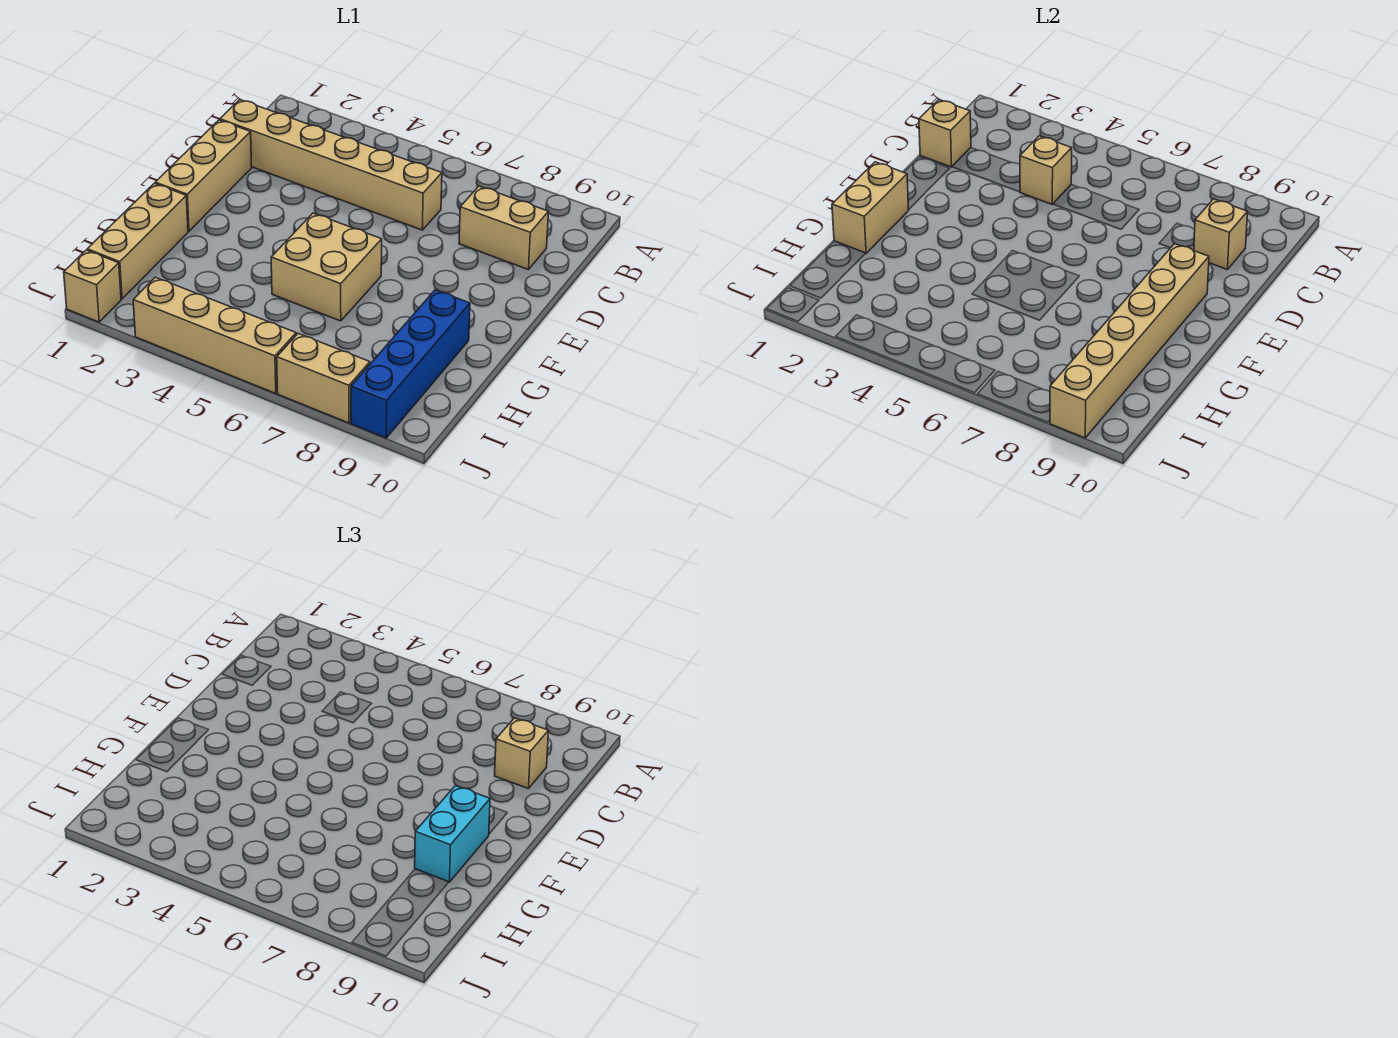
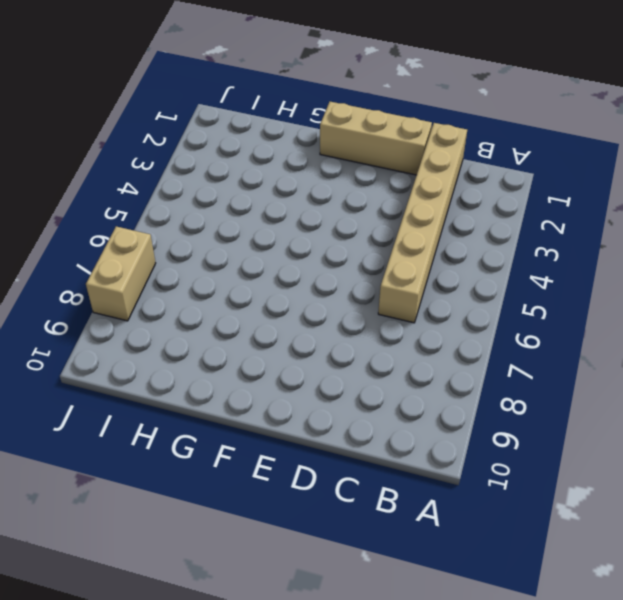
none -> tan 1x2 brick [459,186,548,270]
none -> tan 2x2 brick [271,213,382,321]
none -> tan 1x3 brick [87,183,188,299]

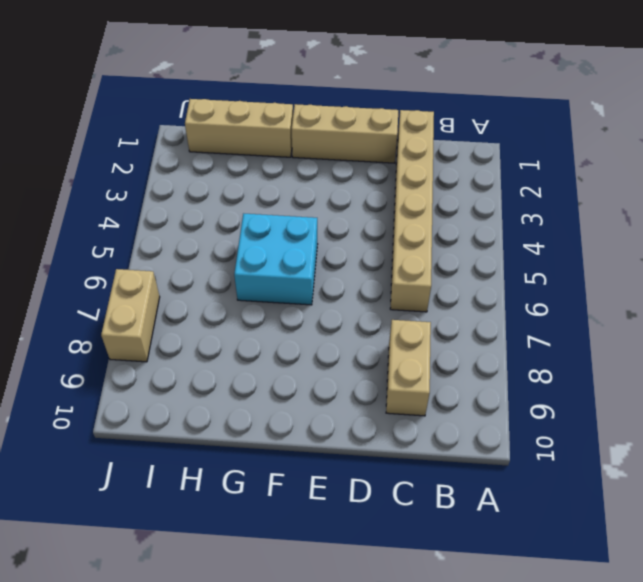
cyan 2x2 brick [234,214,318,305] -> tan 2x2 brick [271,213,382,321]
none -> blue 1x4 brick [351,290,470,438]
none -> tan 1x1 brick [64,250,121,322]
none -> tan 1x4 brick [133,277,296,393]

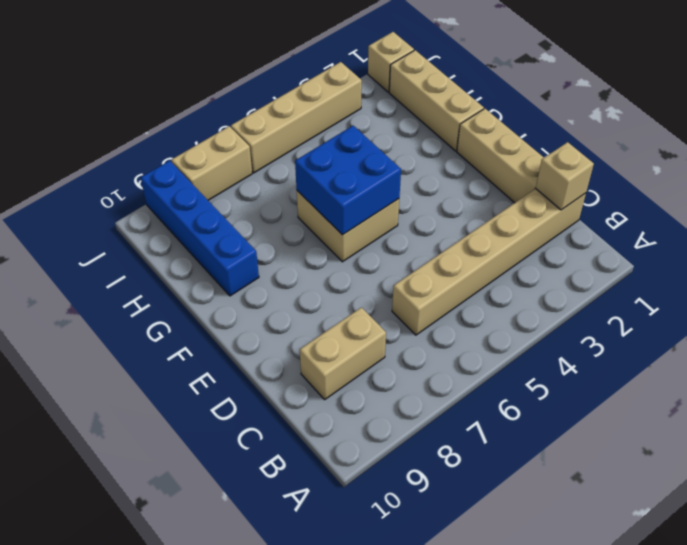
blue 2x2 brick [295,126,401,235] -> none
none -> tan 1x1 brick [1020,136,1072,204]
none -> tan 1x1 brick [1194,199,1247,270]
none -> tan 1x6 brick [1050,244,1209,438]

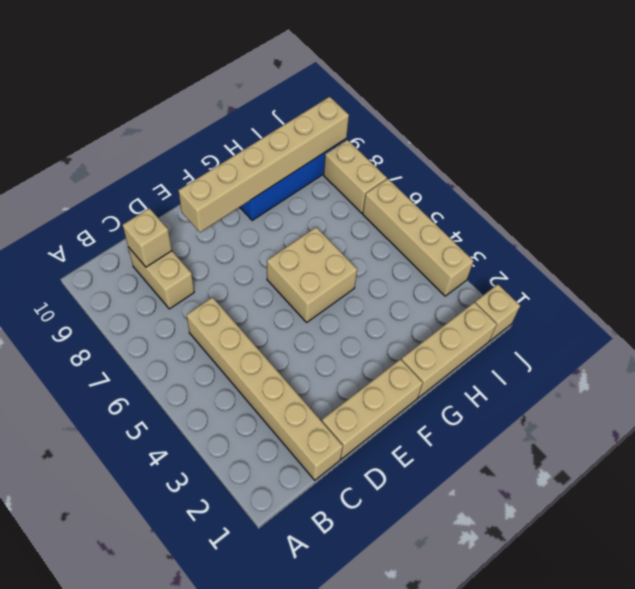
none -> tan 1x1 brick [919,100,971,167]
none -> tan 1x1 brick [1020,136,1072,204]
none -> tan 1x2 brick [832,162,909,253]

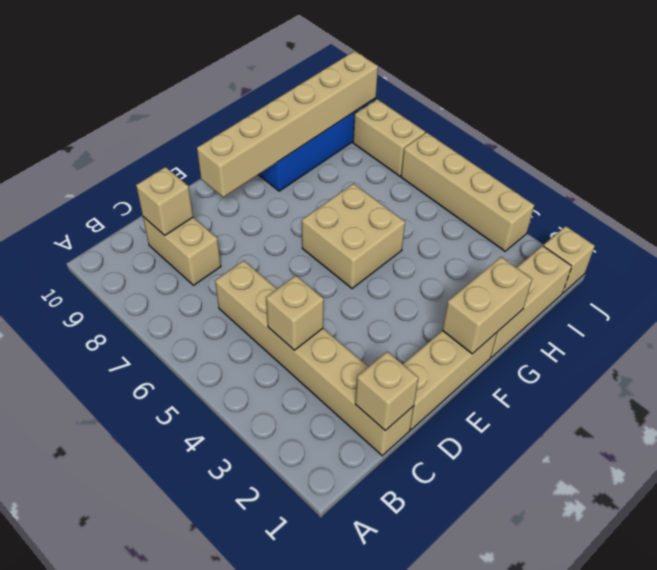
none -> tan 1x1 brick [495,718,548,789]
none -> cyan 1x2 brick [415,786,490,882]

